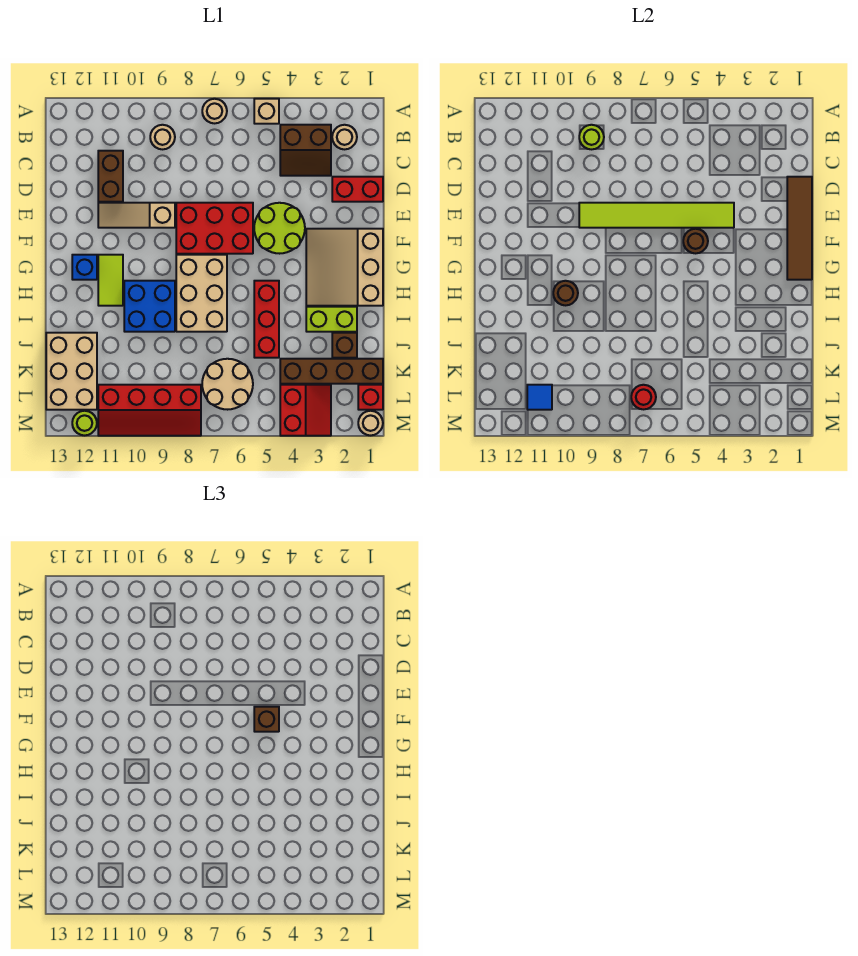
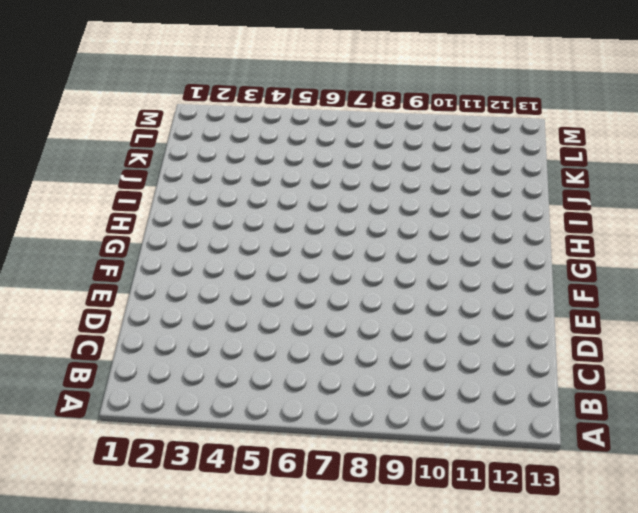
none -> tan 1x1 brick [254,99,279,124]
none -> tan 1x1 round brick [202,99,227,123]
none -> tan 1x1 round brick [332,125,357,149]
none -> brown 2x2 slope [280,125,331,176]

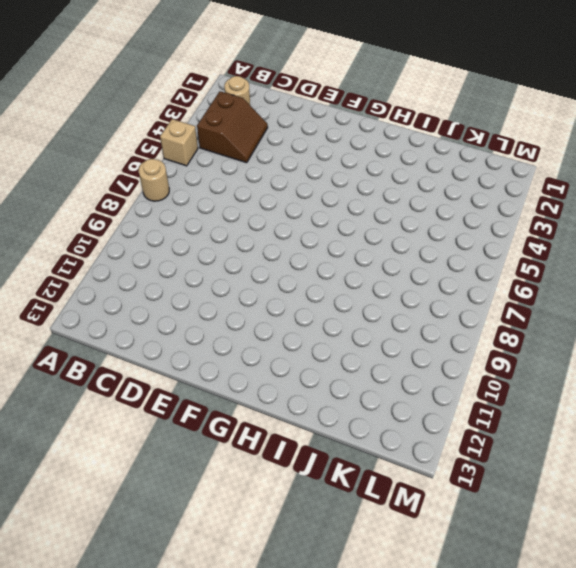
none -> tan 1x1 round brick [150,125,175,149]
none -> brown 1x2 brick [98,151,123,202]
none -> red 1x2 brick [332,177,383,202]
none -> lime 2x2 round brick [254,203,305,254]

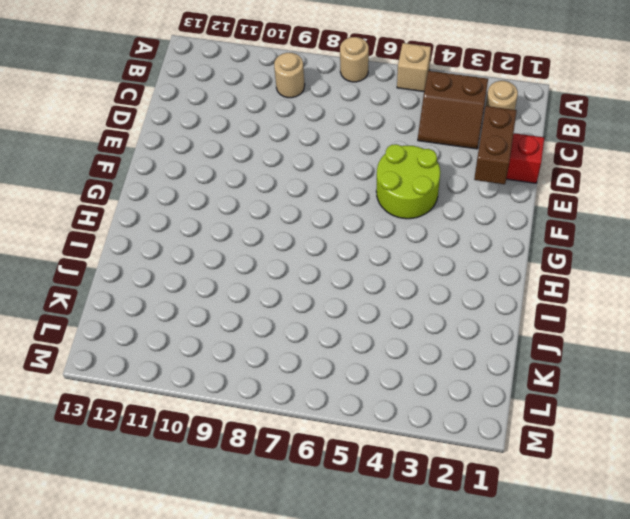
brown 1x2 brick [474,106,517,184] -> brown 1x2 brick moved to [98,151,123,202]
none -> red 2x3 brick [176,203,253,254]
none -> tan 1x3 slope [98,203,175,228]
none -> tan 3x3 slope [306,229,383,306]
none -> tan 2x3 brick [176,255,227,332]

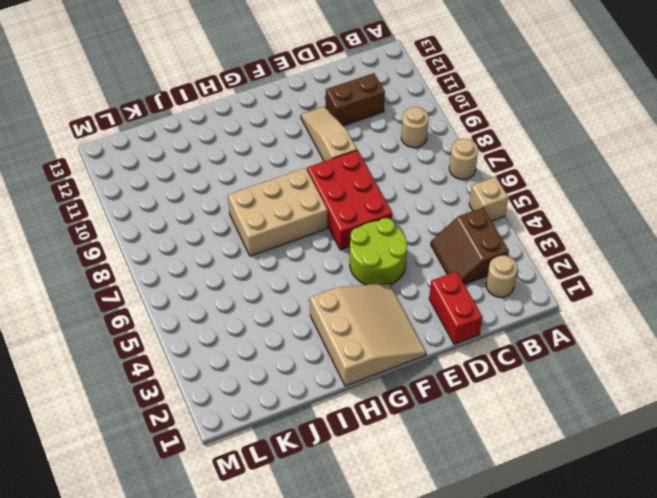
tan 3x3 slope [310,283,426,386] -> tan 3x3 slope turned to [306,229,383,306]
none -> lime 1x2 tile [98,255,123,306]
none -> blue 1x1 brick [72,255,97,280]
none -> red 1x3 brick [254,281,279,358]
none -> blue 2x2 brick [124,281,175,332]

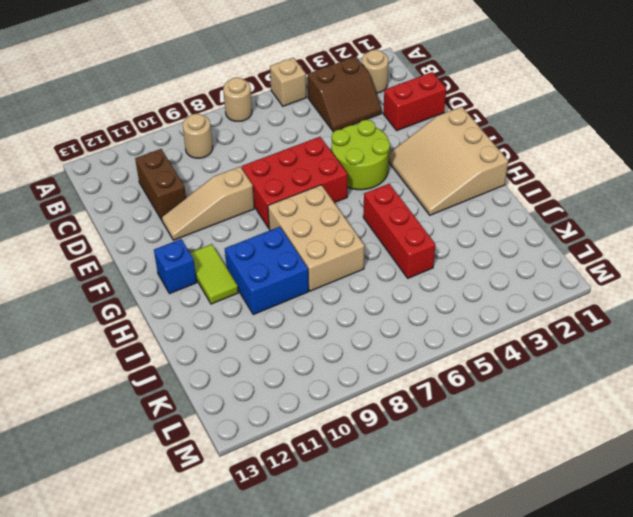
none -> lime 1x2 brick [306,307,357,332]
none -> brown 1x1 brick [332,333,357,358]
none -> tan 2x3 brick [46,333,97,410]
none -> brown 1x4 brick [280,359,383,384]

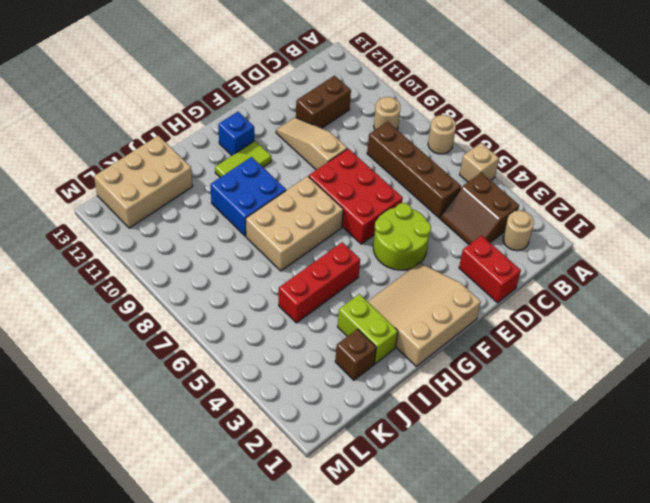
brown 1x4 brick [367,122,461,218] -> brown 1x4 brick moved to [280,359,383,384]
none -> tan 2x2 round brick [202,359,253,410]
none -> red 1x1 brick [358,385,383,410]
none -> red 2x2 slope [280,385,331,436]
none -> red 2x4 slope [98,385,201,436]

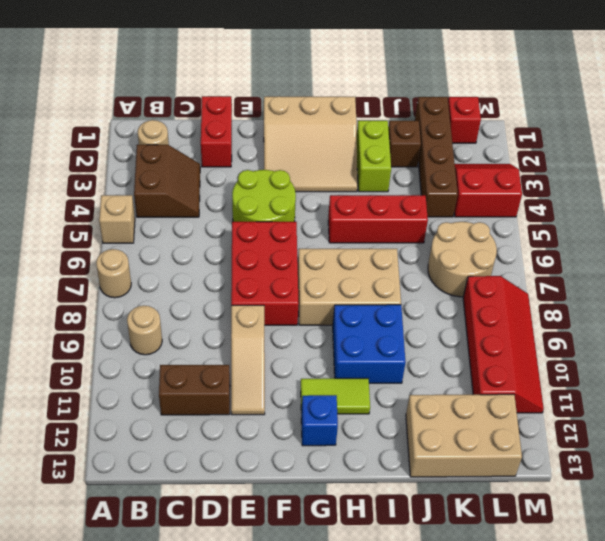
none -> tan 1x1 round brick [358,411,383,435]
none -> lime 1x1 round brick [72,411,97,435]
none -> lime 1x1 round brick [579,125,604,149]
none -> brown 1x4 tile [787,177,812,280]

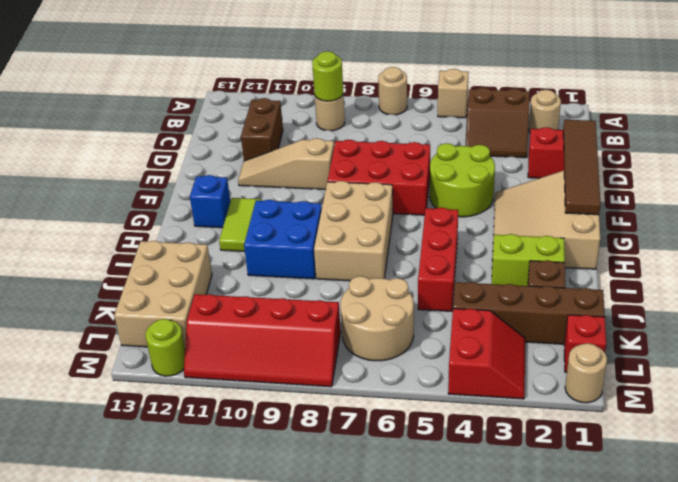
none -> lime 1x6 tile [579,203,734,228]
none -> brown 1x1 round brick [683,229,708,253]
none -> brown 1x1 round brick [553,281,578,305]
none -> red 1x1 round brick [631,385,656,409]

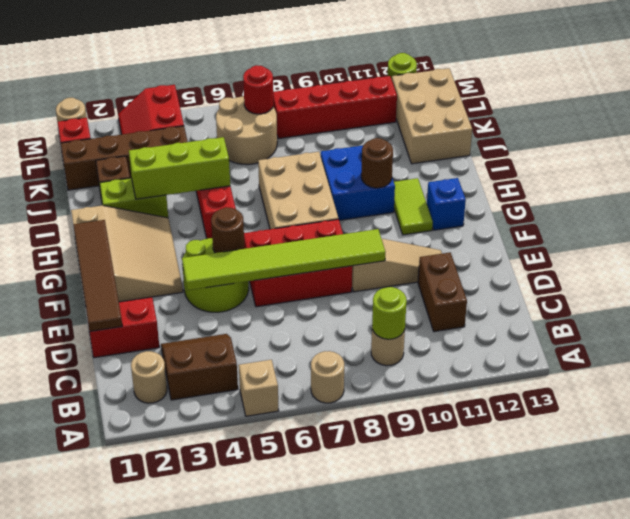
lime 1x3 brick [129,137,230,199] -> none
none -> blue 1x1 tile [527,385,552,410]
none -> brown 1x1 brick [254,707,279,732]

